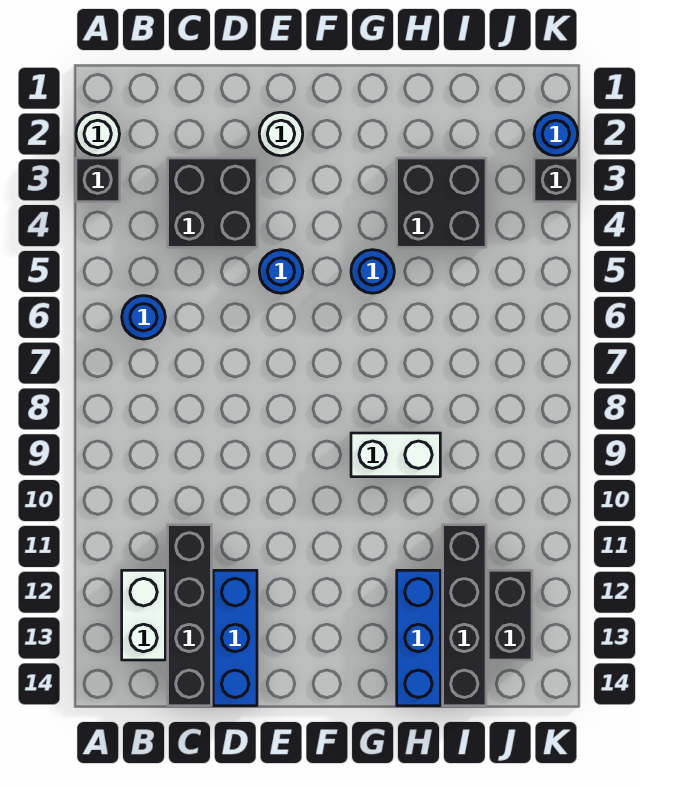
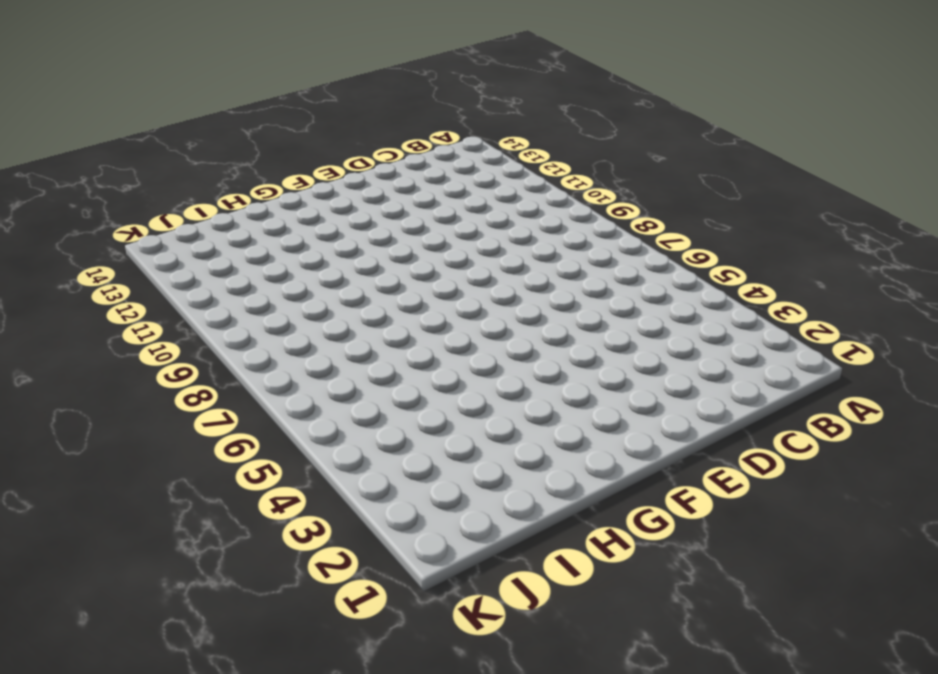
none -> white 1x1 round brick [76,112,119,156]
none -> black 1x1 brick [76,158,120,202]
none -> blue 1x1 round brick [122,296,165,339]

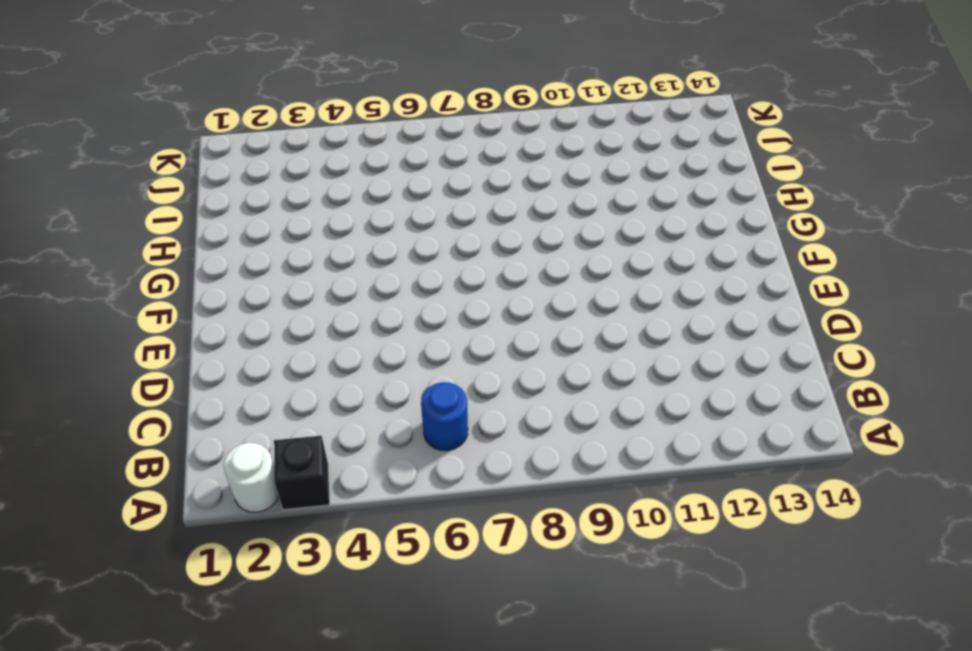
none -> white 1x2 brick [122,570,165,660]
none -> black 2x2 brick [168,158,257,247]
none -> black 1x4 brick [168,525,211,706]

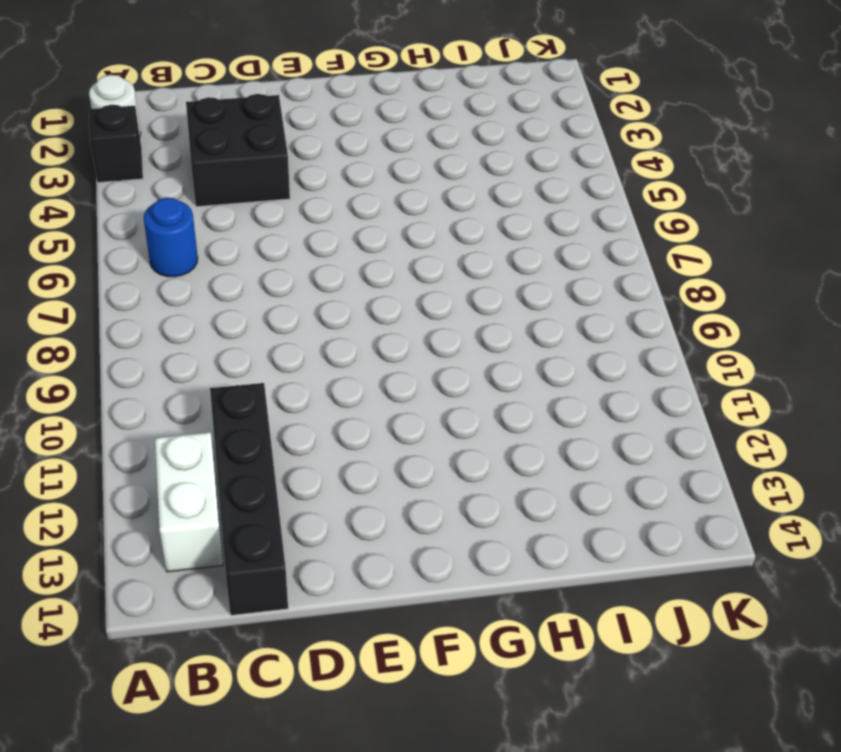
none -> blue 1x3 brick [213,570,257,706]
none -> white 1x1 round brick [259,112,303,156]
none -> blue 1x1 round brick [259,250,303,293]

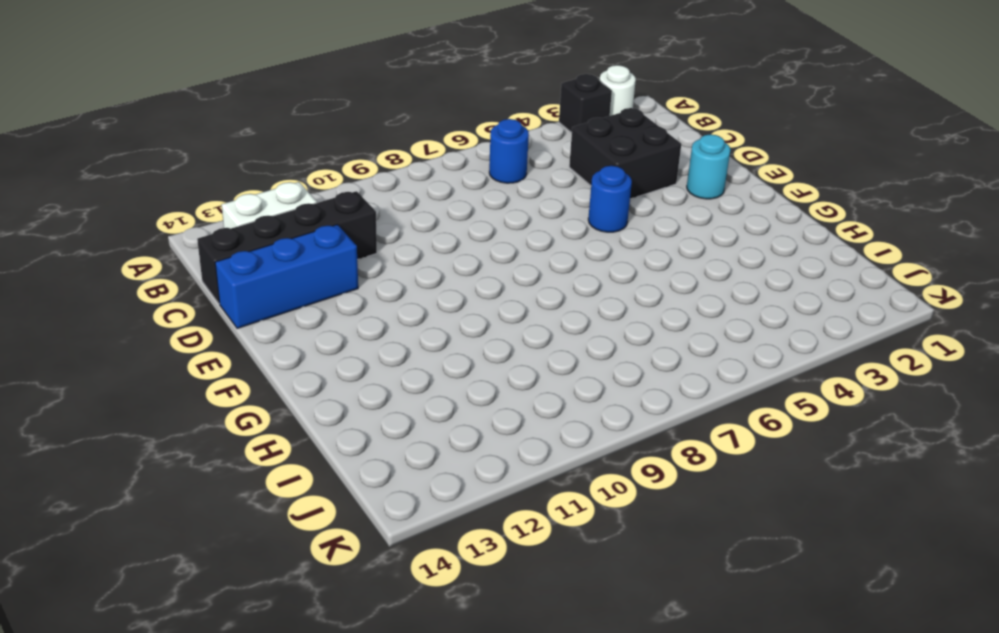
cyan 1x1 round brick [687,134,731,199] -> white 1x1 round brick [259,112,303,156]
none -> blue 1x1 round brick [351,250,394,293]
none -> white 1x2 brick [351,433,440,477]
none -> black 2x2 brick [397,158,486,247]

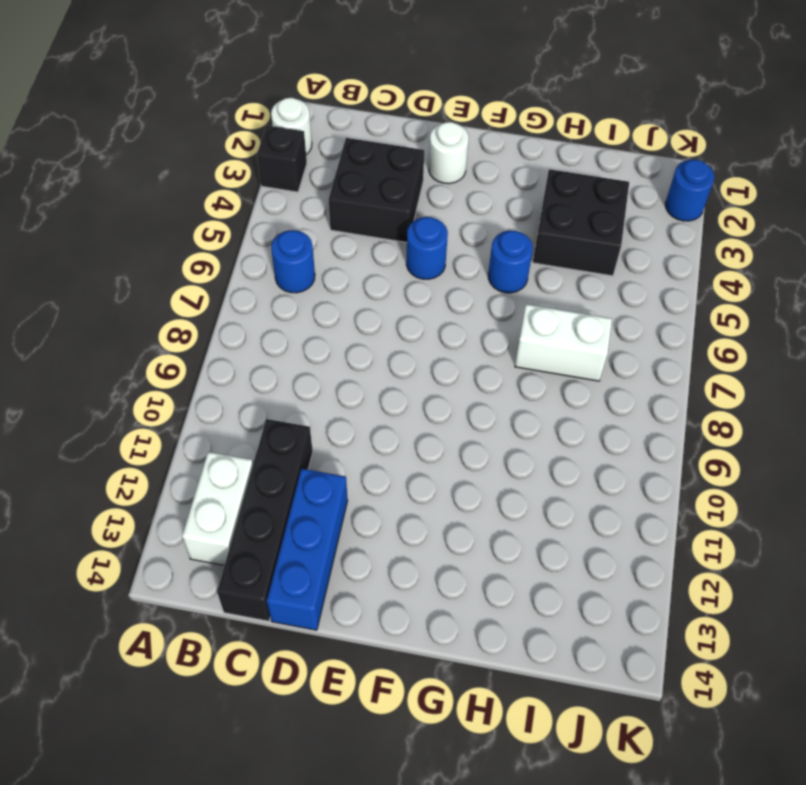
white 1x2 brick [515,304,612,381] -> white 1x2 brick moved to [351,433,440,477]
none -> blue 1x3 brick [397,570,440,706]
none -> black 1x4 brick [443,525,486,706]
none -> black 1x2 brick [488,570,532,660]

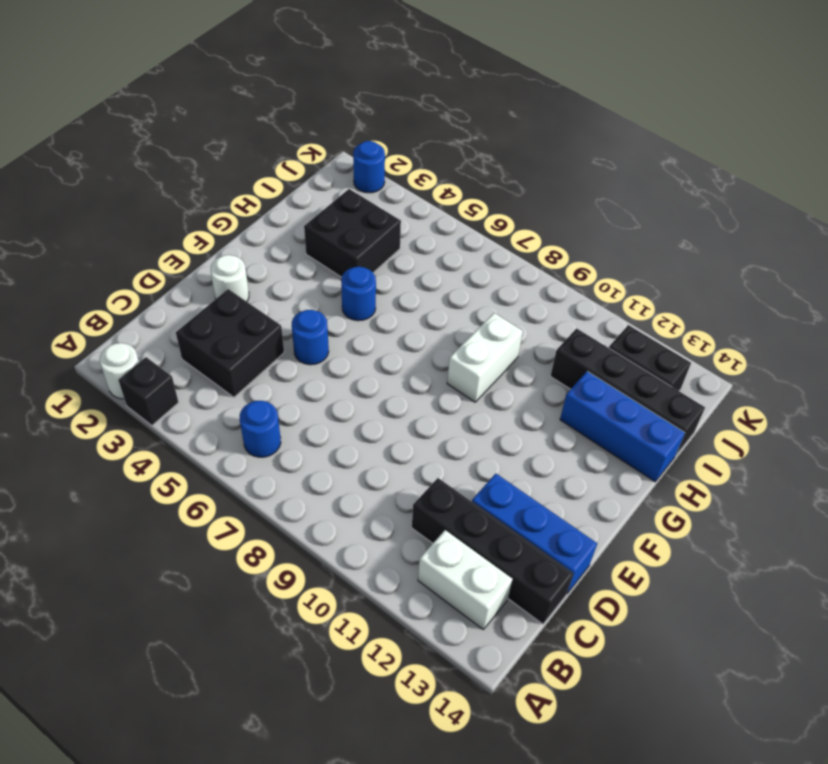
none -> black 1x1 brick [534,158,578,202]

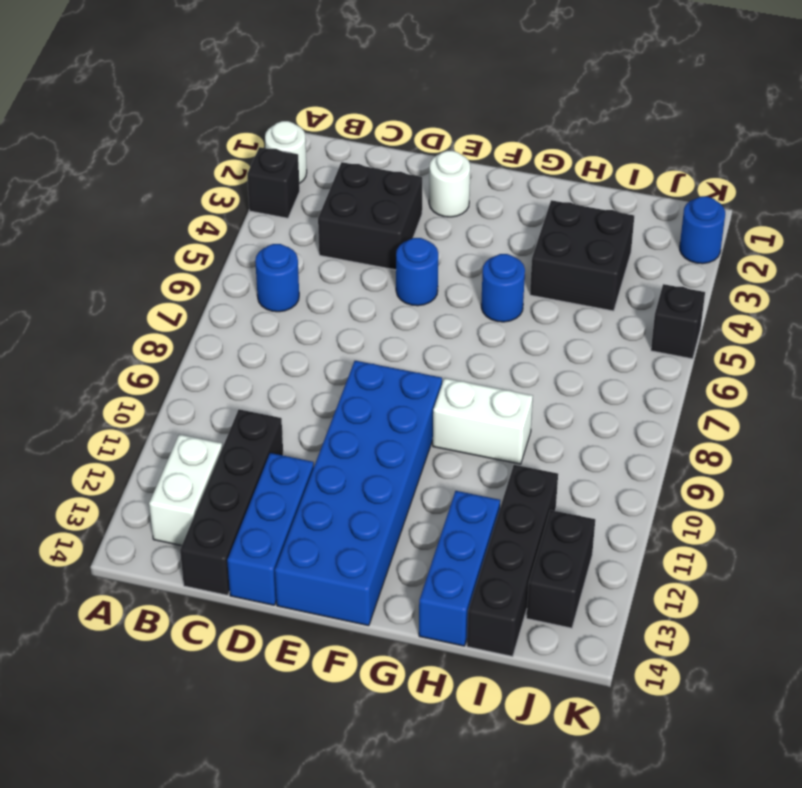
blue 2x6 brick [275,361,442,626] -> none
black 1x1 brick [651,284,705,359] -> black 1x1 brick moved to [534,158,578,202]

